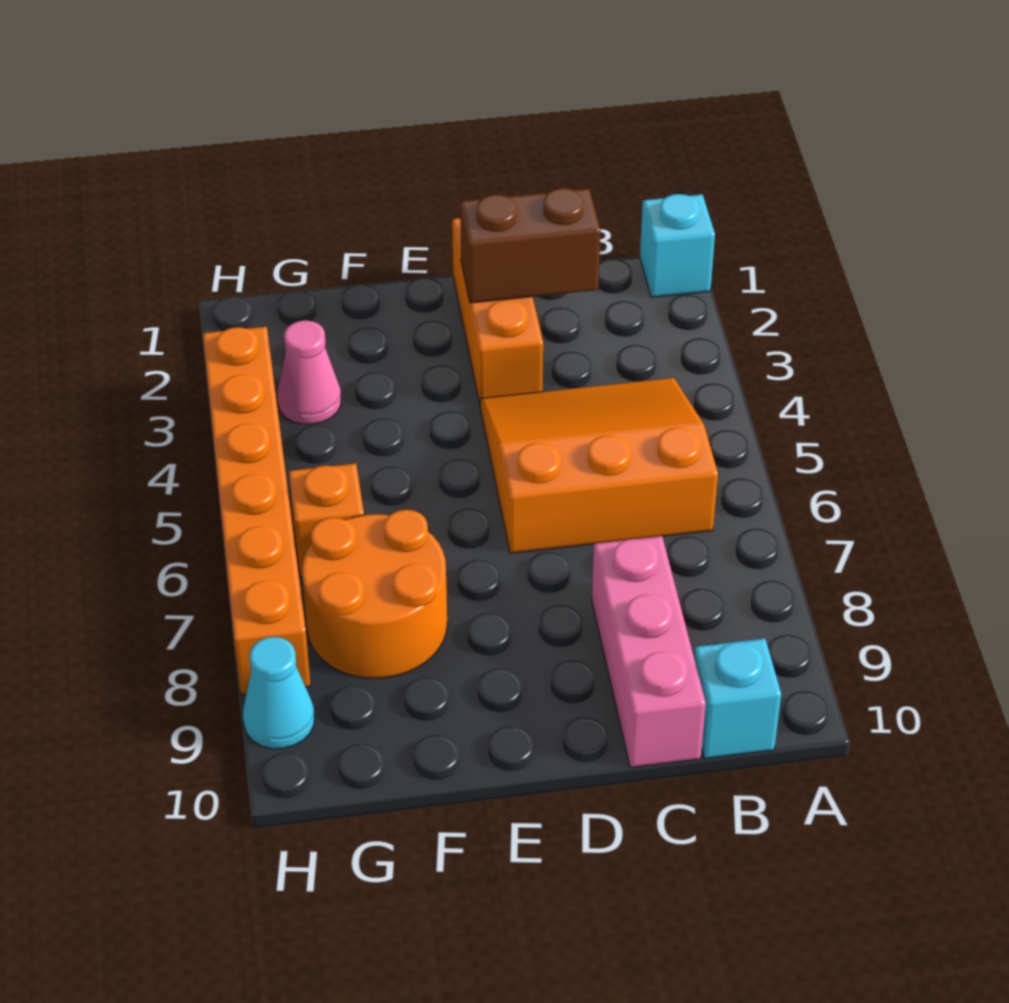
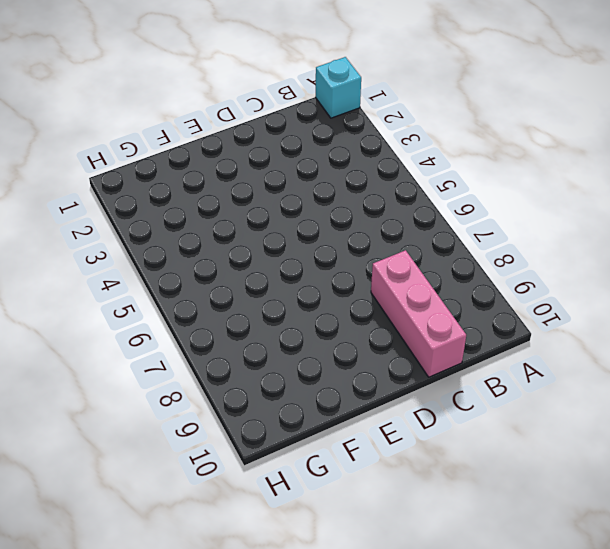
none -> orange 3x3 slope [480,378,718,553]
none -> cyan 1x1 brick [694,639,781,758]

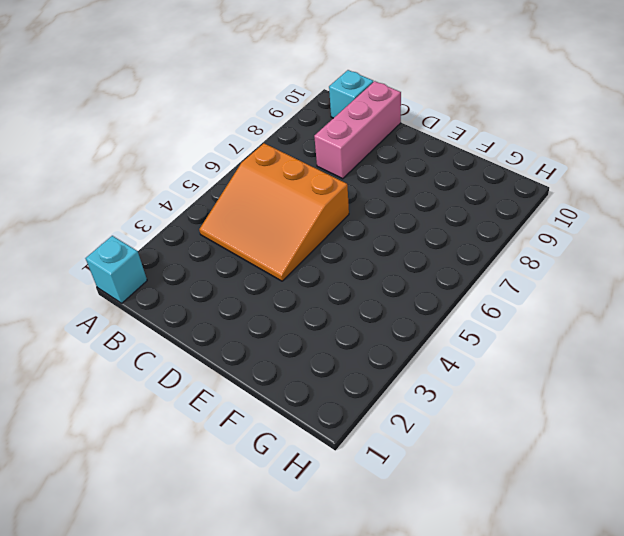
none -> orange 1x3 brick [452,218,543,404]
none -> orange 2x2 round brick [302,510,447,678]

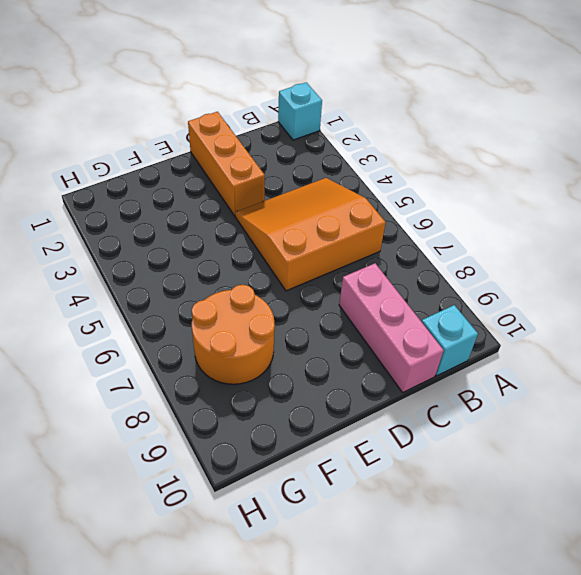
none -> pink 1x1 cone [277,320,341,424]
none -> orange 1x1 brick [289,464,364,577]

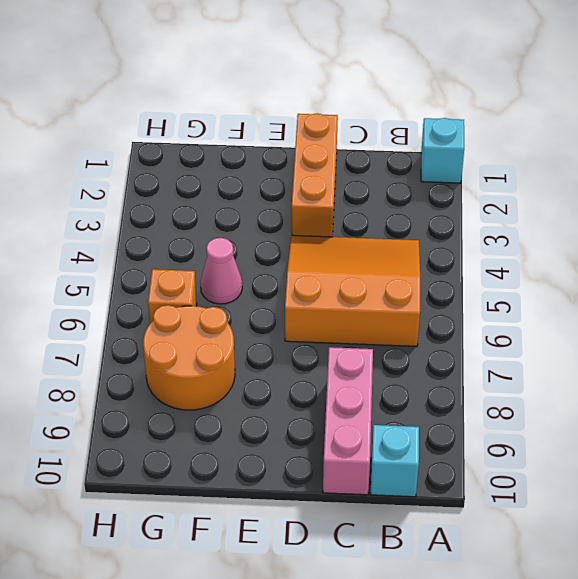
pink 1x1 cone [200,238,242,304] -> pink 1x1 cone moved to [277,320,341,424]
none -> orange 1x6 brick [203,327,311,695]
none -> cyan 1x1 cone [243,637,314,749]

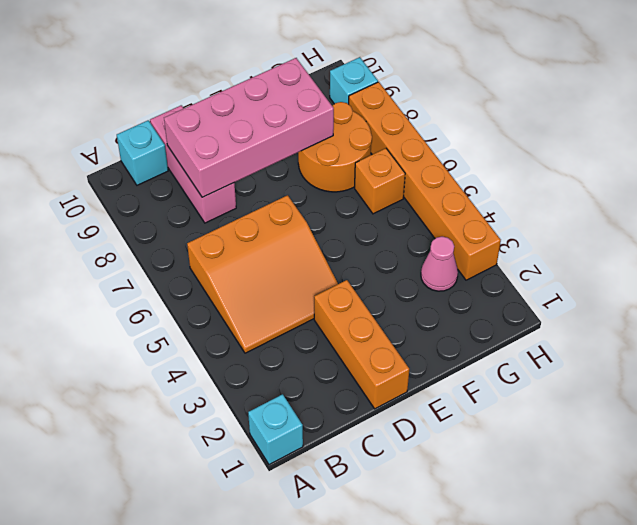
pink 2x4 brick [164,58,334,197] -> none
cyan 1x1 brick [330,57,378,104] -> cyan 1x1 cone [243,637,314,749]
none -> brown 1x2 brick [460,188,601,303]

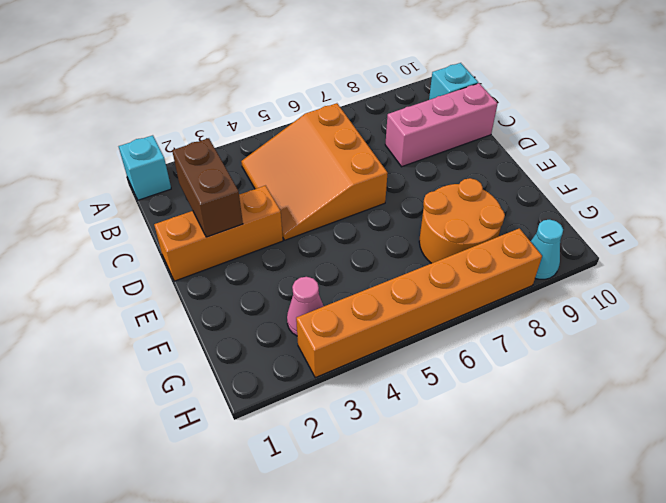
none -> orange 1x1 brick [289,464,364,577]

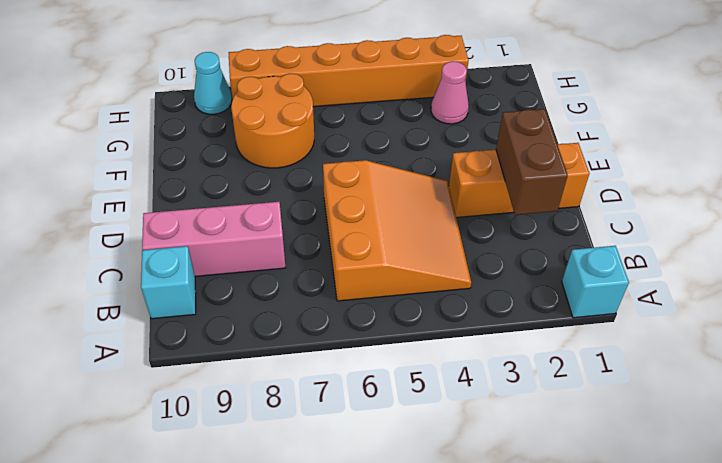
none -> orange 1x1 brick [289,464,364,577]

